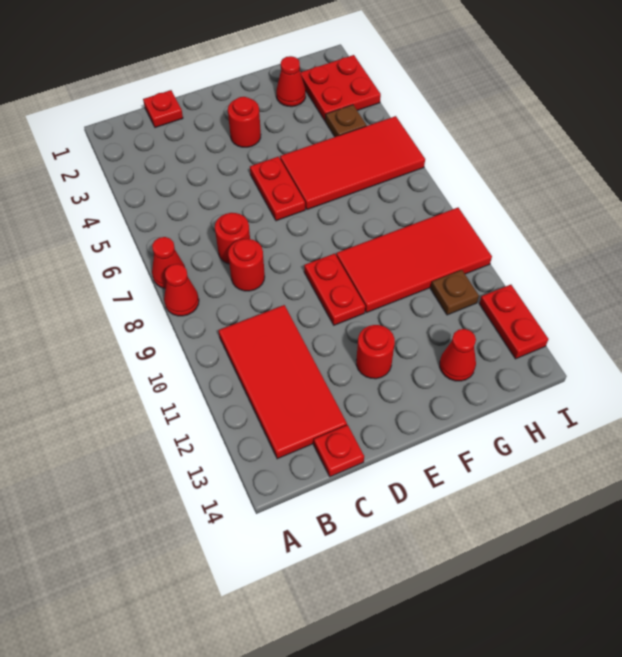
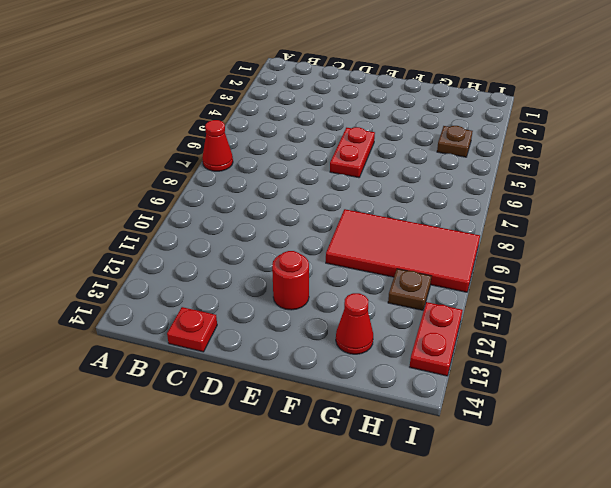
none -> red 1x1 cone [164,264,199,316]
none -> red 2x4 tile [218,305,347,459]
none -> red 1x1 plate [143,90,183,128]

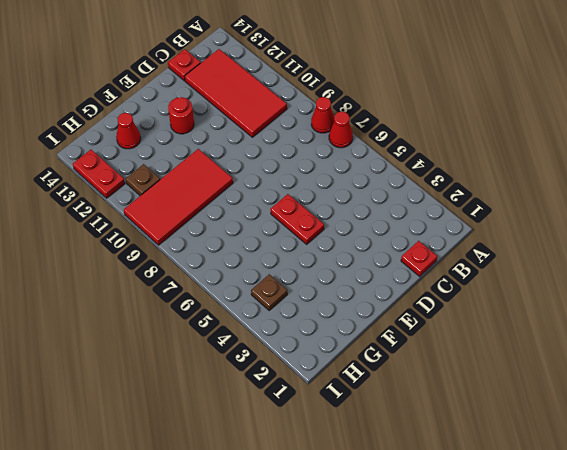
none -> red 1x1 round brick [215,213,250,264]
none -> red 1x1 round brick [228,239,265,291]
none -> red 1x1 round brick [228,97,261,147]

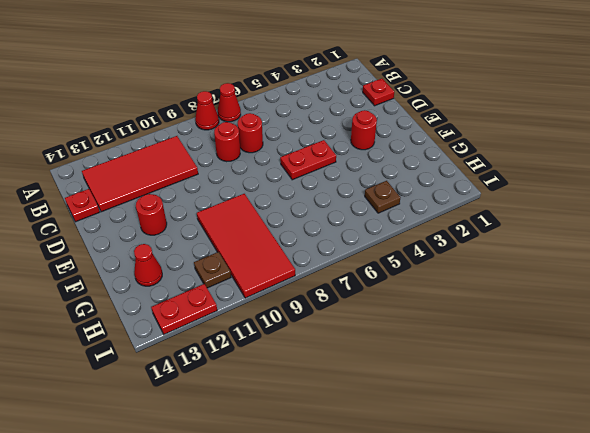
none -> red 1x2 plate [304,254,365,325]
none -> red 2x4 tile [280,116,425,210]
none -> red 1x1 cone [276,56,306,107]

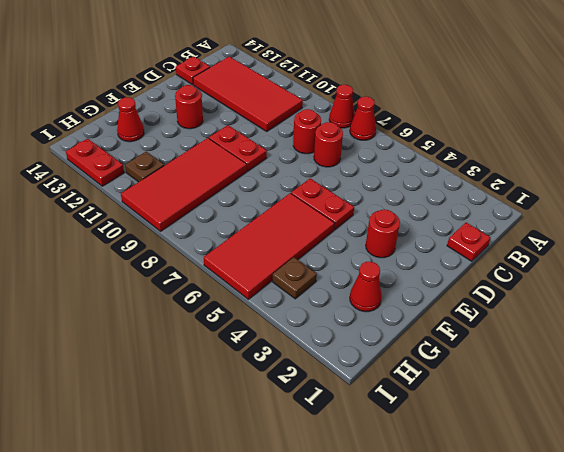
none -> red 2x2 plate [301,55,381,121]

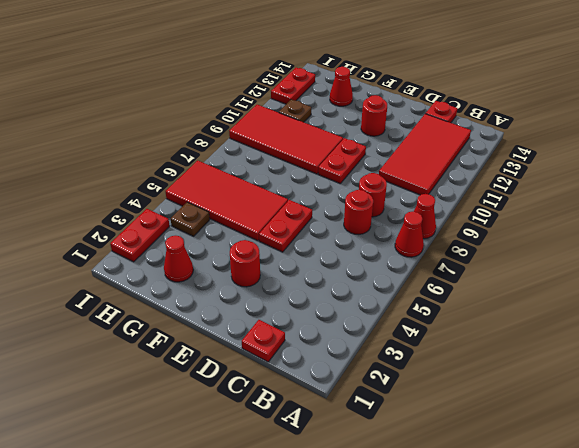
red 1x2 plate [110,209,170,262] -> red 2x2 plate [301,55,381,121]

